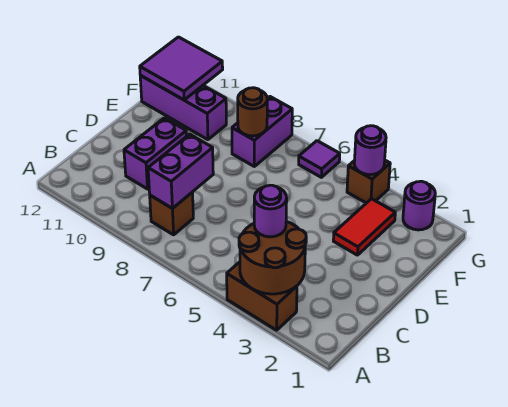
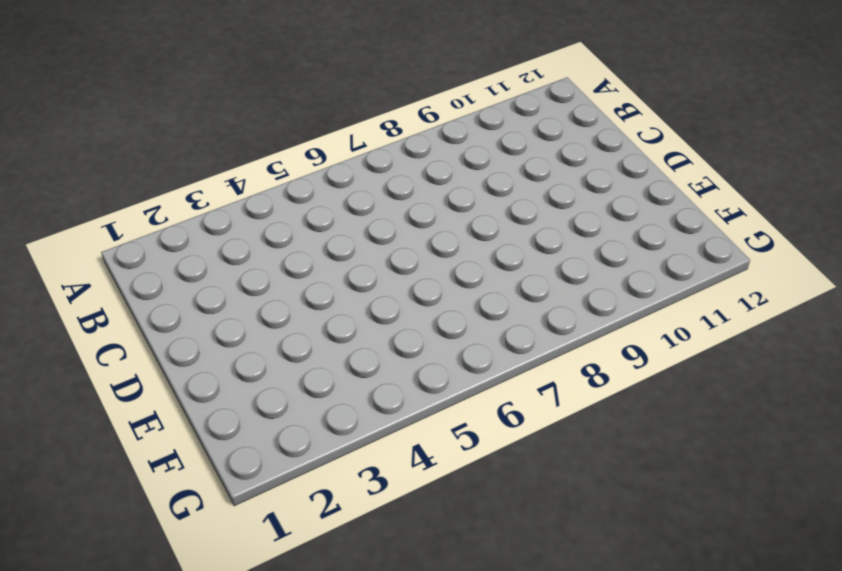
none -> brown 1x2 brick [227,262,297,330]
none -> brown 1x1 brick [150,192,193,235]
none -> purple 1x2 brick [124,118,187,189]

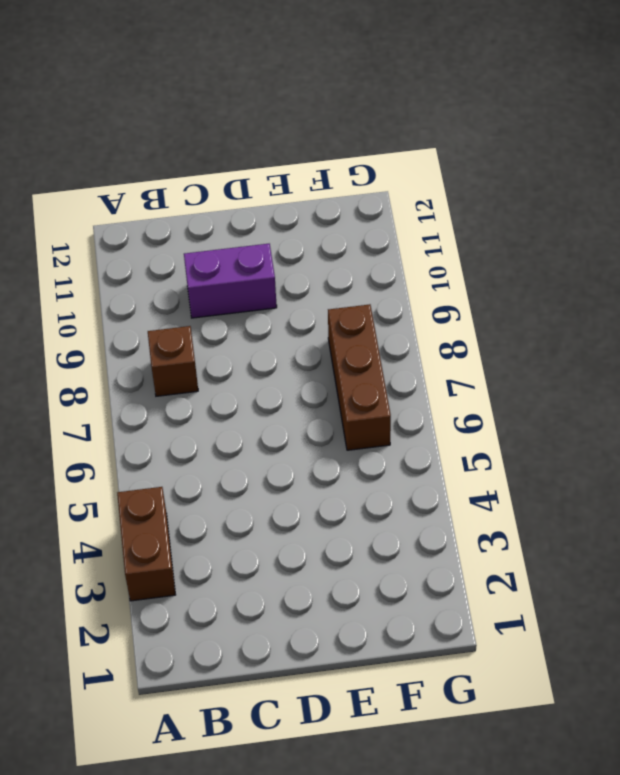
brown 1x3 brick [328,304,391,450] -> purple 1x2 brick [232,97,292,166]
none -> red 1x2 tile [333,199,395,255]
none -> purple 1x3 brick [140,75,226,140]
none -> purple 1x1 round brick [403,181,435,230]

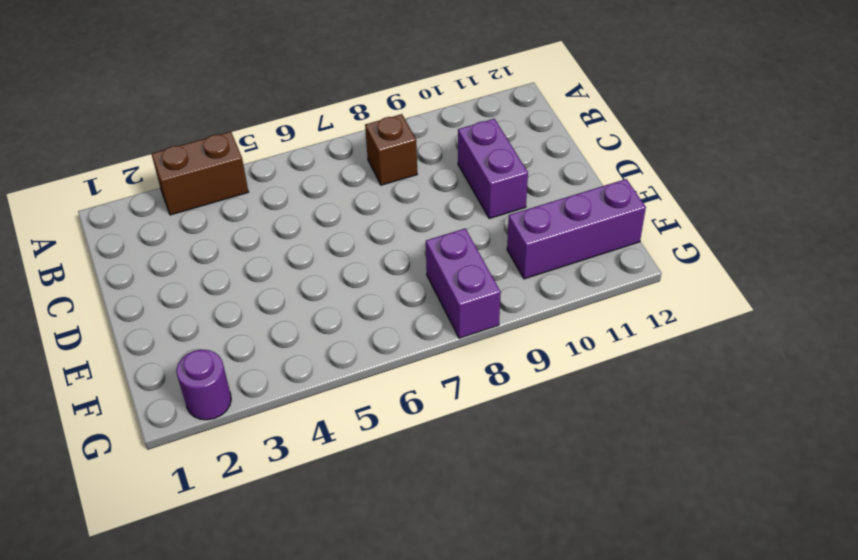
none -> red 1x2 tile [333,199,395,255]
none -> brown 1x1 brick [347,160,390,203]
none -> purple 1x1 tile [299,141,340,177]

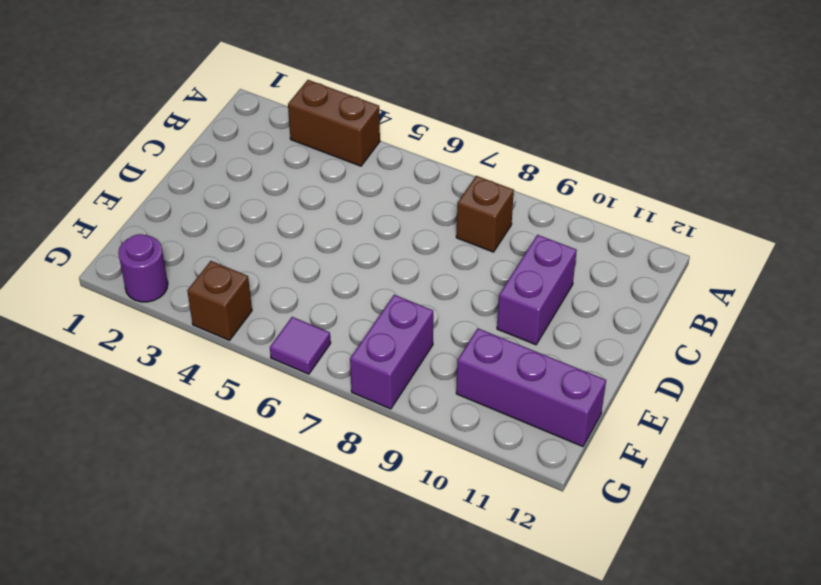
none -> red 1x2 tile [333,199,395,255]
none -> brown 2x2 round brick [239,222,306,294]
none -> purple 1x2 brick [148,134,213,209]

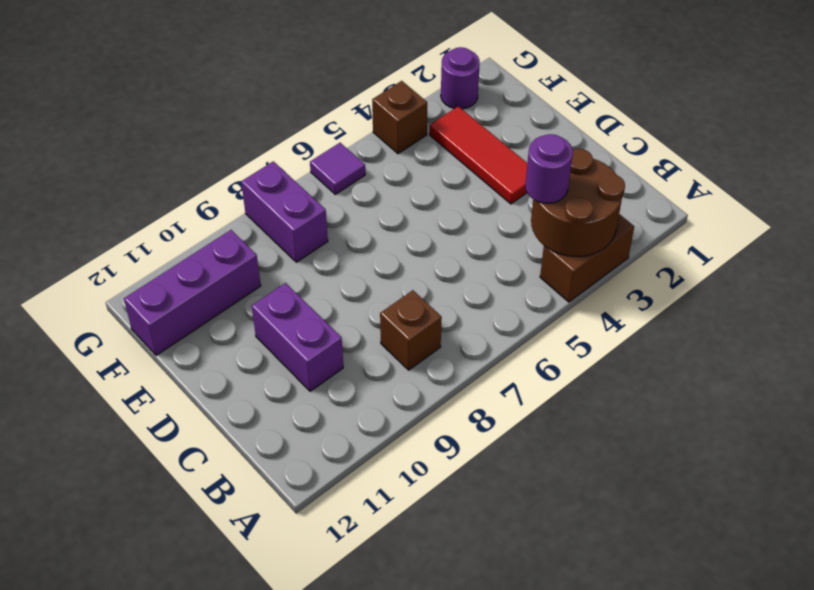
red 1x3 tile [430,106,528,204] -> red 1x2 tile [333,199,395,255]
none -> purple 1x2 brick [148,134,213,209]
none -> brown 1x1 round brick [238,88,267,136]
none -> purple 2x2 tile [140,37,223,100]

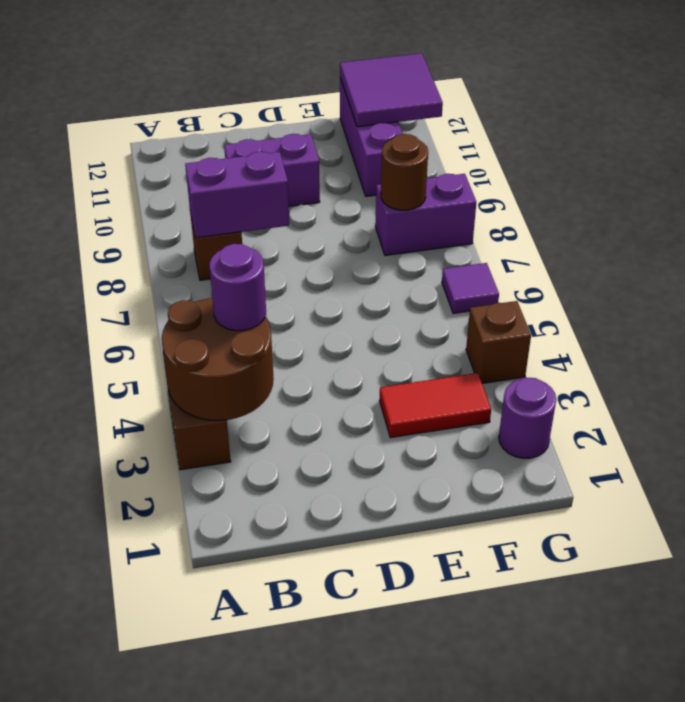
none -> purple 1x1 round brick [354,126,386,175]

